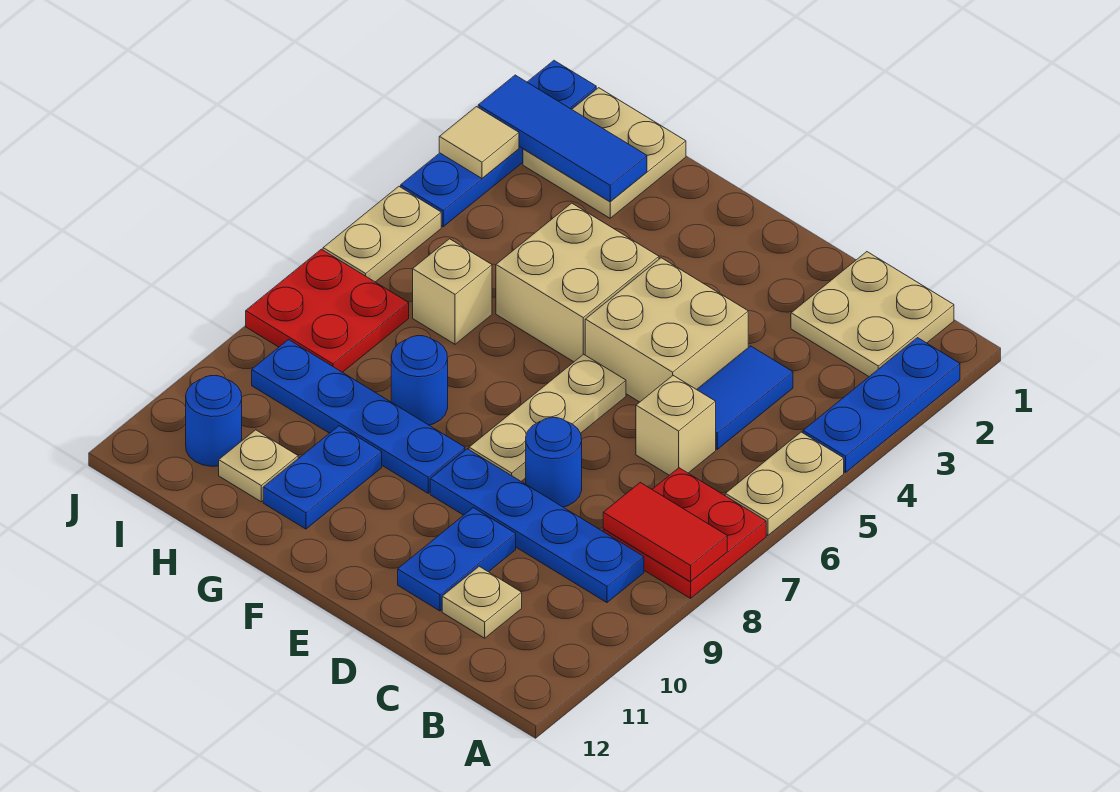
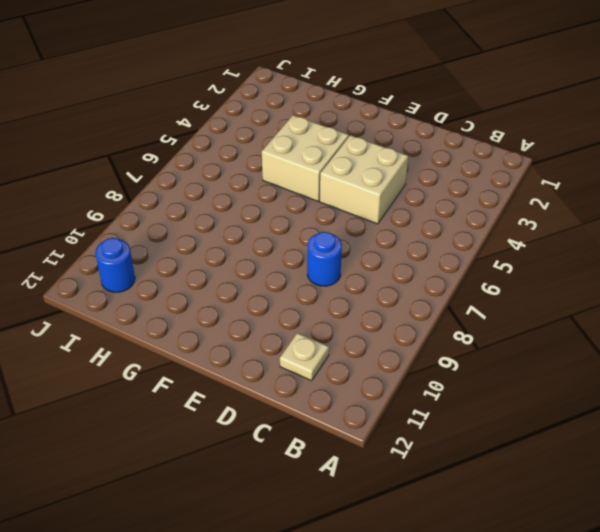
none -> blue 1x3 plate [803,338,960,472]
none -> tan 1x2 plate [725,432,844,535]
none -> red 2x2 plate [603,468,766,598]

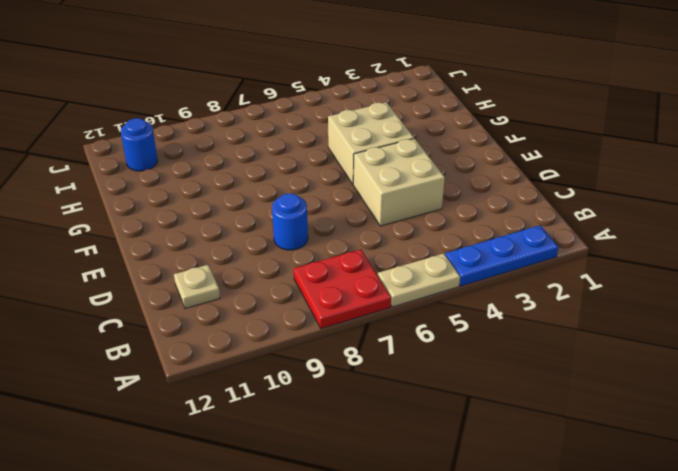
none -> tan 2x2 plate [791,252,954,376]
none -> blue 1x4 plate [430,449,644,603]
none -> blue 1x2 tile [697,346,793,449]

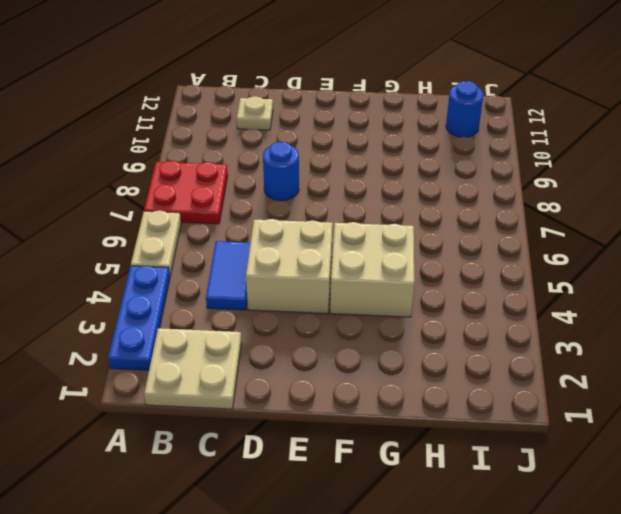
none -> blue 1x4 plate [430,449,644,603]
none -> tan 1x1 brick [636,376,716,475]
none -> blue 1x2 plate [398,508,516,611]

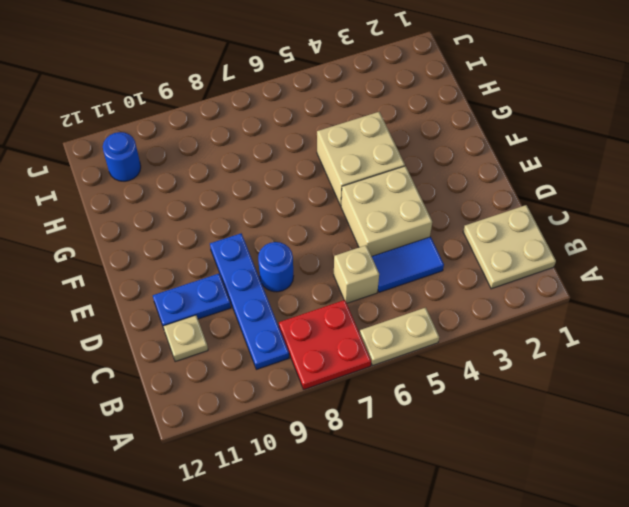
none -> blue 1x3 plate [803,338,960,472]
none -> tan 1x3 plate [469,354,626,482]
none -> blue 1x4 plate [252,340,465,493]

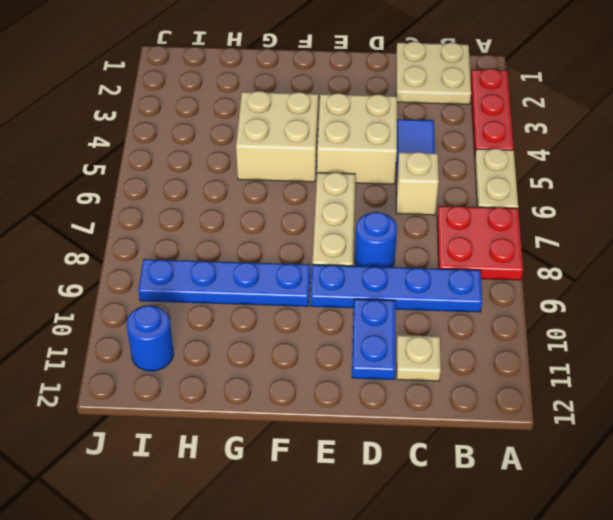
red 1x3 plate [471,68,514,156] -> blue 1x3 plate [803,338,960,472]
none -> blue 1x1 round brick [391,336,448,425]
none -> blue 1x2 plate [263,426,382,529]
none -> tan 2x2 plate [523,88,686,218]

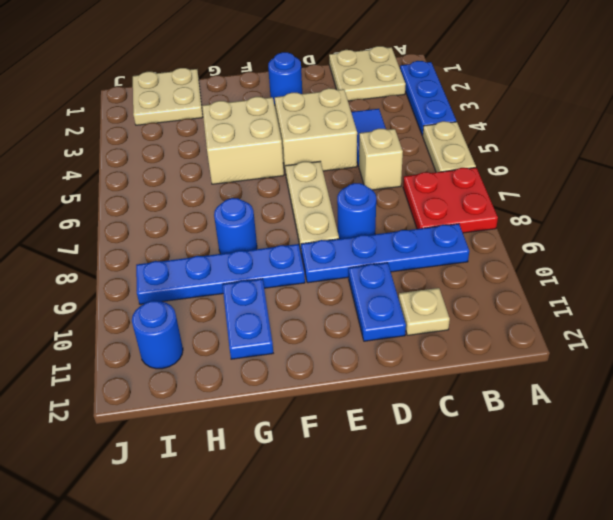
blue 1x1 round brick [268,52,302,105] -> none
none -> tan 1x1 brick [413,239,492,344]
none -> tan 1x1 plate [219,430,298,502]
none -> red 2x2 plate [246,249,409,372]

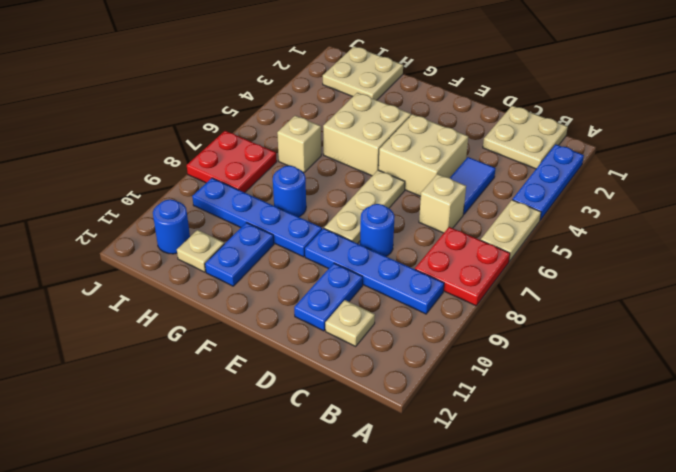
none -> blue 1x4 plate [401,61,596,227]
none -> tan 1x2 plate [323,186,441,282]
none -> red 1x2 tile [603,483,727,582]

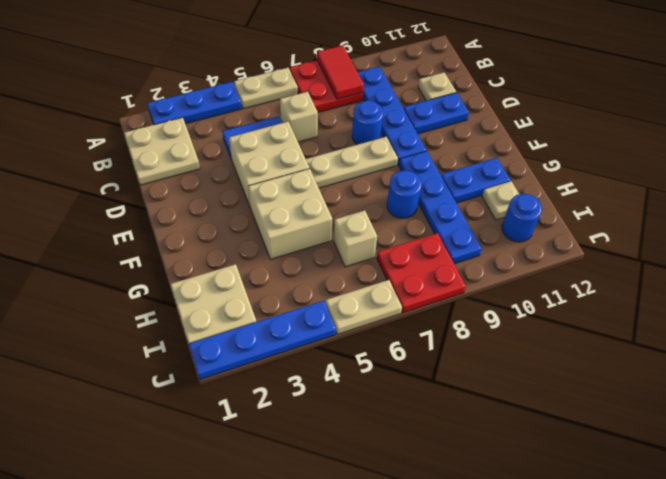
none -> blue 1x3 tile [478,75,647,202]
none -> tan 1x1 tile [439,107,519,178]

